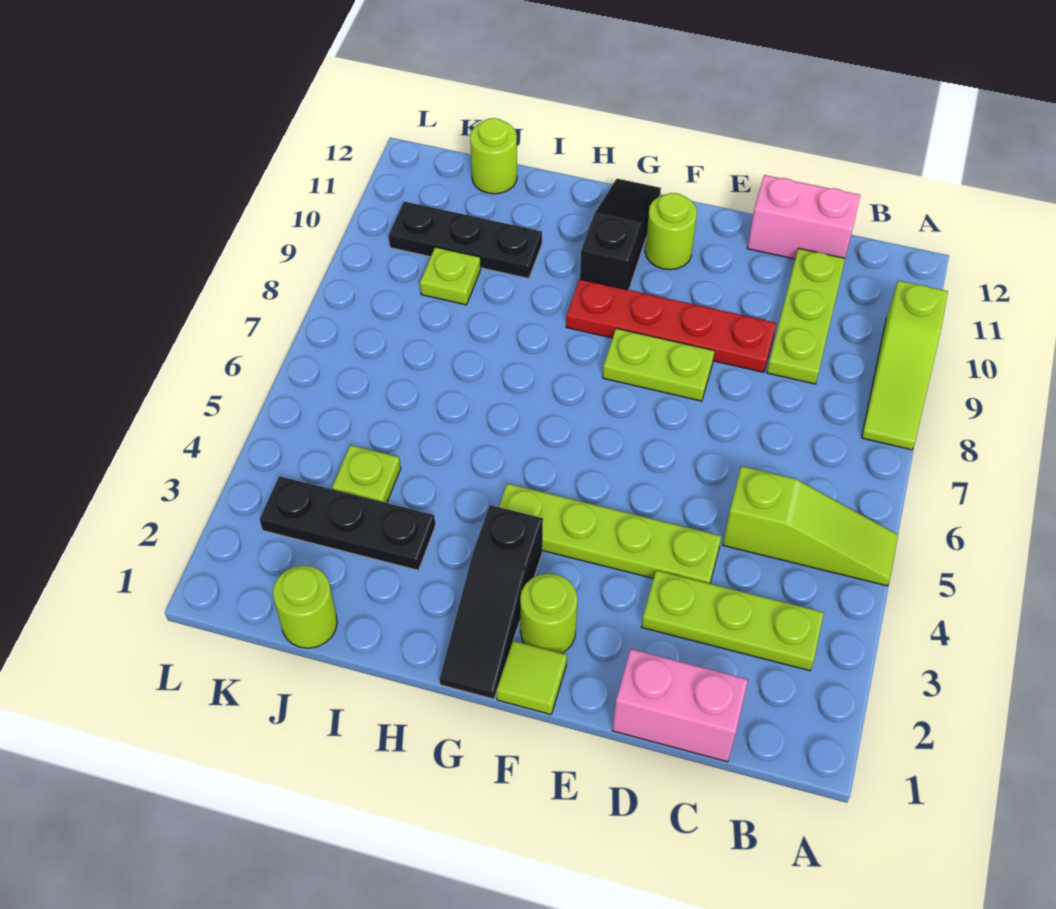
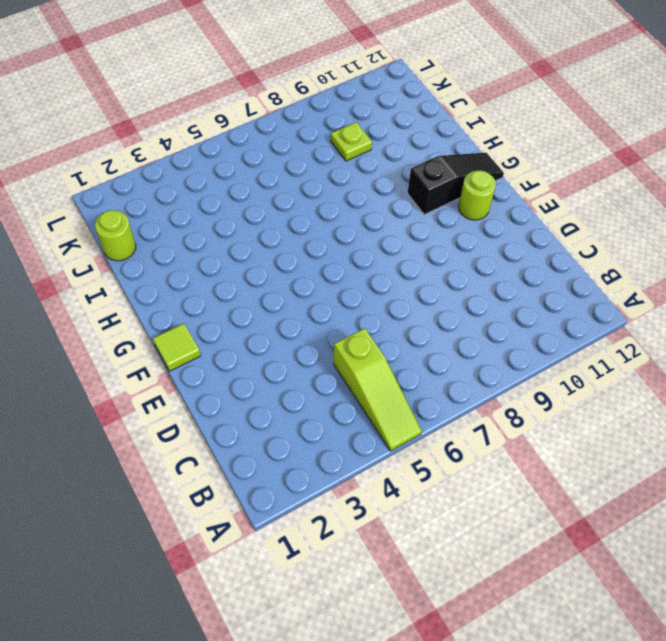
none -> lime 1x3 slope [862,280,948,450]
none -> lime 1x3 plate [641,570,824,671]
none -> pink 1x2 brick [612,649,748,762]

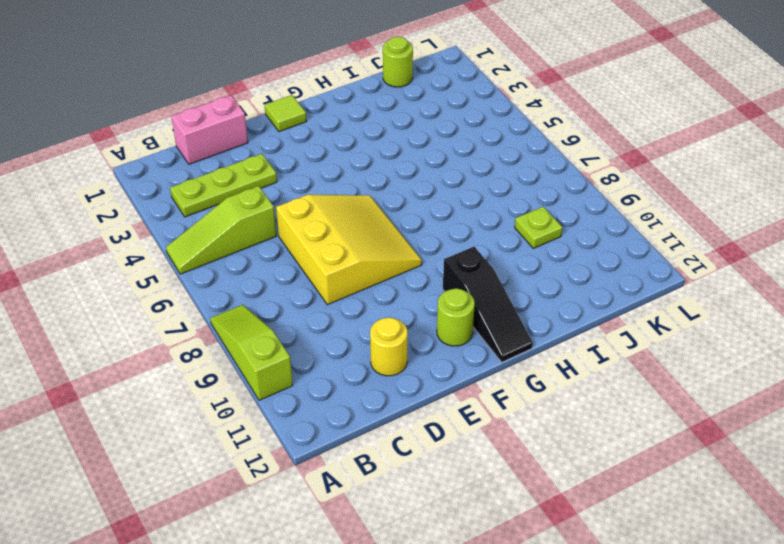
yellow 3x3 slope [276,195,422,305] -> lime 1x2 plate [603,328,715,401]
yellow 1x1 round brick [370,318,408,376] -> none
none -> lime 1x3 plate [767,248,845,384]
none -> pink 1x2 brick [747,175,860,259]
none -> lime 1x4 plate [499,483,722,584]

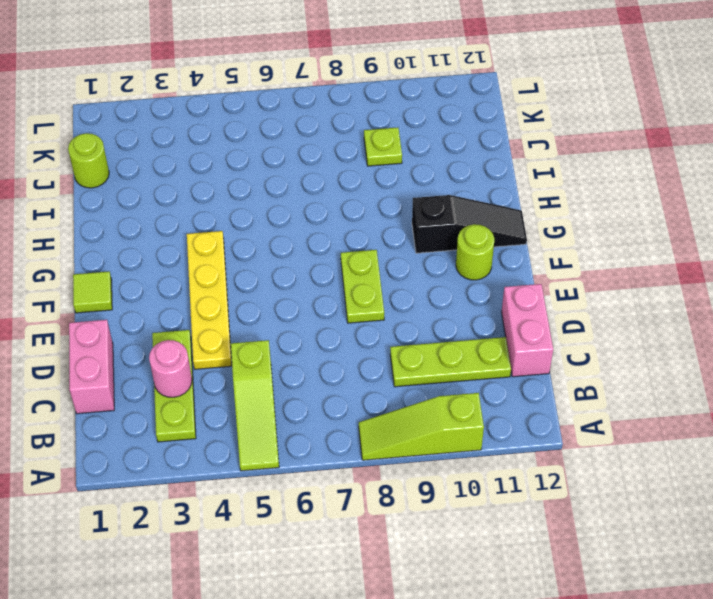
pink 1x1 round brick [149,340,192,397] -> none
yellow 1x4 plate [187,231,232,369] -> lime 1x4 plate [499,483,722,584]
none -> red 1x4 plate [566,279,776,372]
none -> lime 1x1 round brick [520,573,578,653]
none -> black 1x3 slope [440,505,543,699]

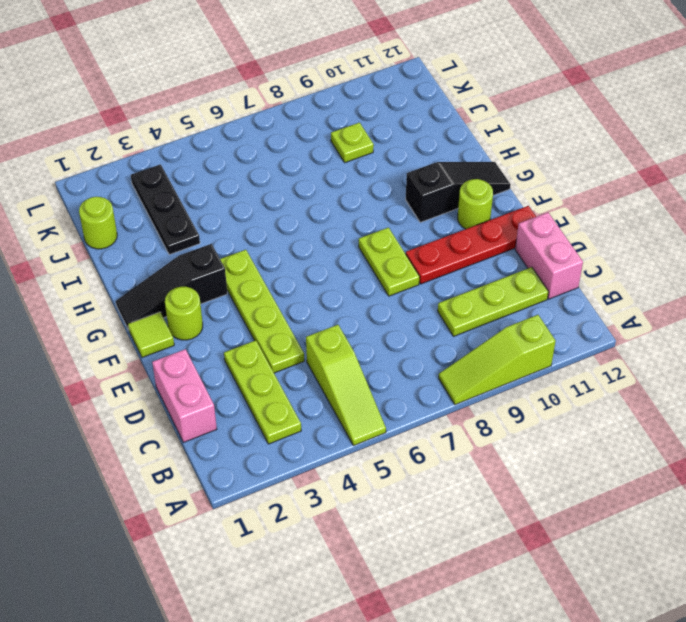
red 1x4 plate [406,206,536,284] -> red 1x4 plate turned to [566,279,776,372]
none -> black 1x3 plate [389,202,542,279]
none -> lime 1x1 plate [332,445,401,503]
none -> lime 1x1 round brick [470,118,517,194]

